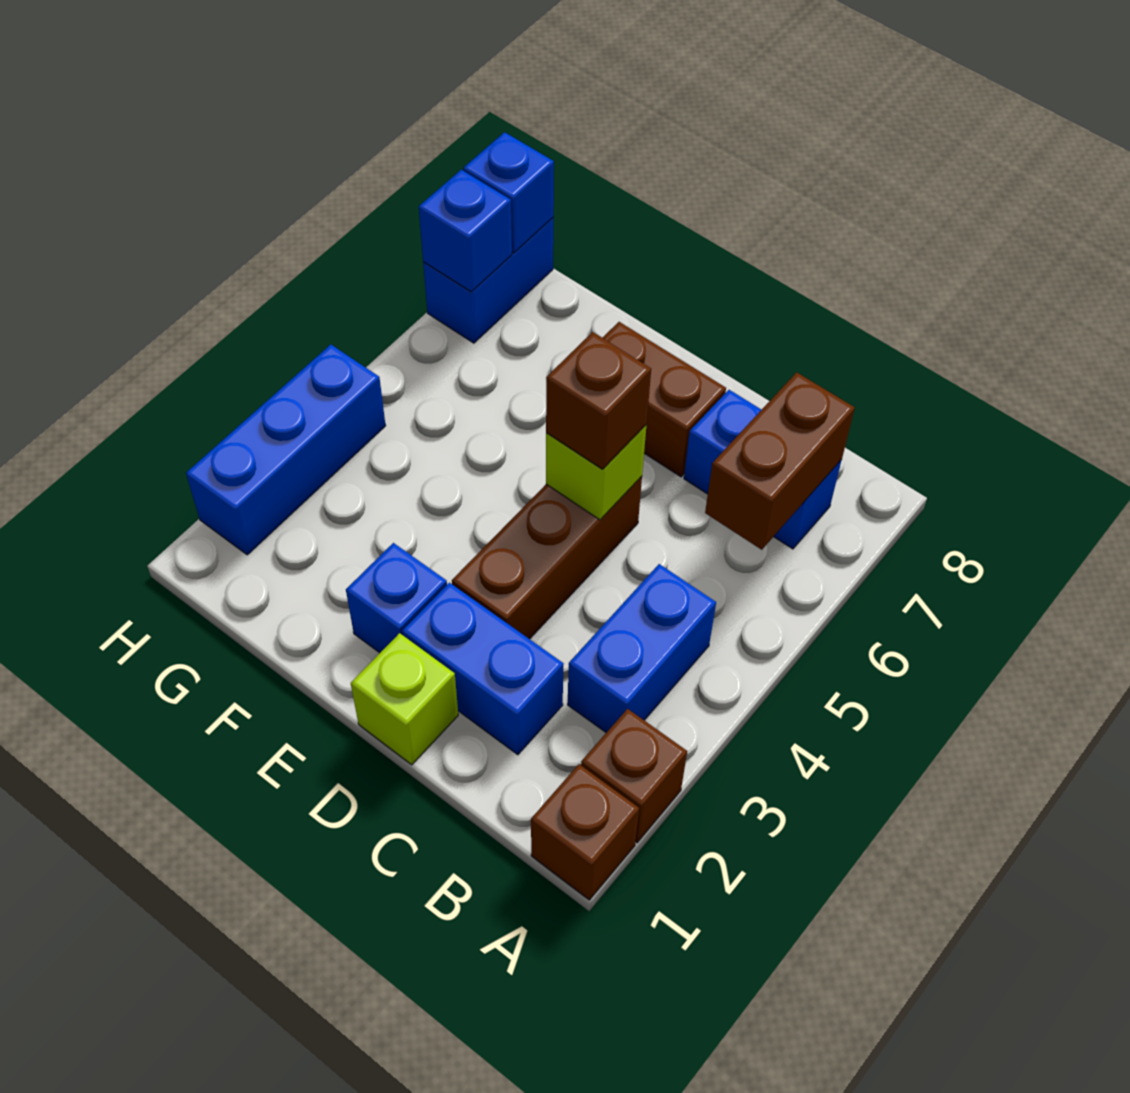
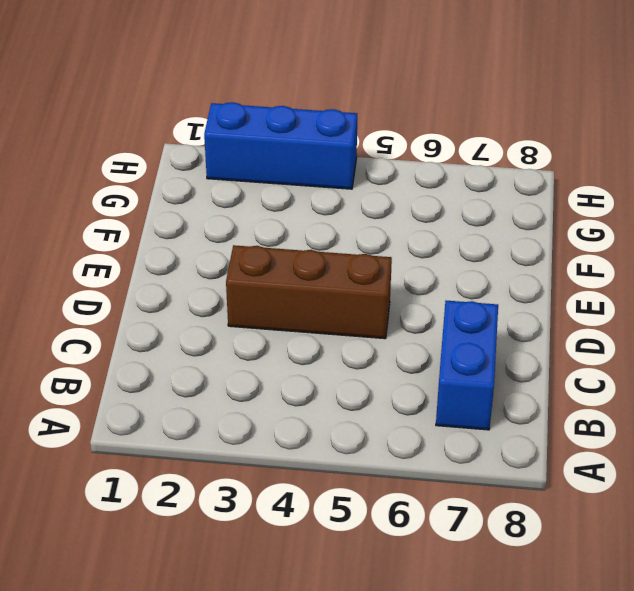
none -> brown 1x1 brick [531,764,639,900]
none -> brown 1x1 brick [581,709,687,843]
none -> blue 1x2 brick [568,564,716,733]

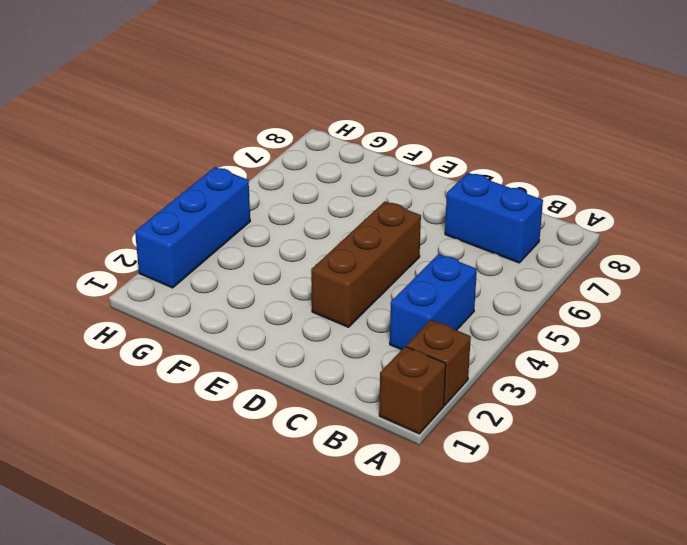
none -> blue 1x2 brick [402,583,563,755]
none -> lime 1x1 brick [351,633,458,765]
none -> brown 1x2 brick [603,322,726,477]

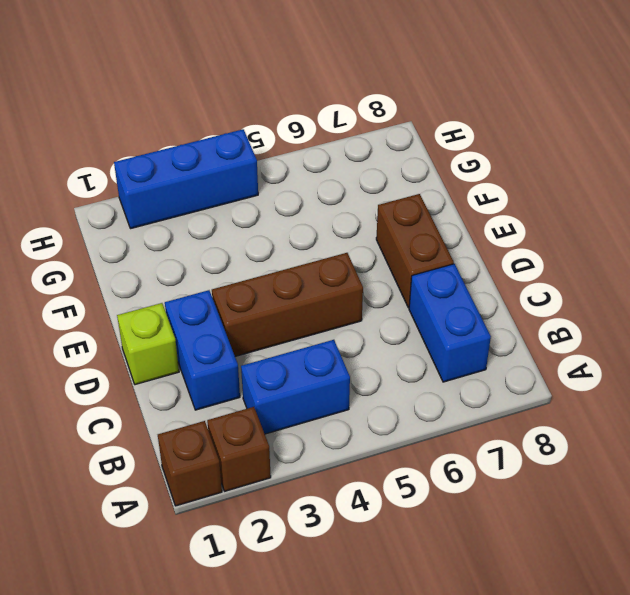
none -> blue 1x1 brick [346,543,447,653]
none -> blue 1x2 brick [423,218,553,343]
none -> brown 1x2 brick [705,372,855,550]

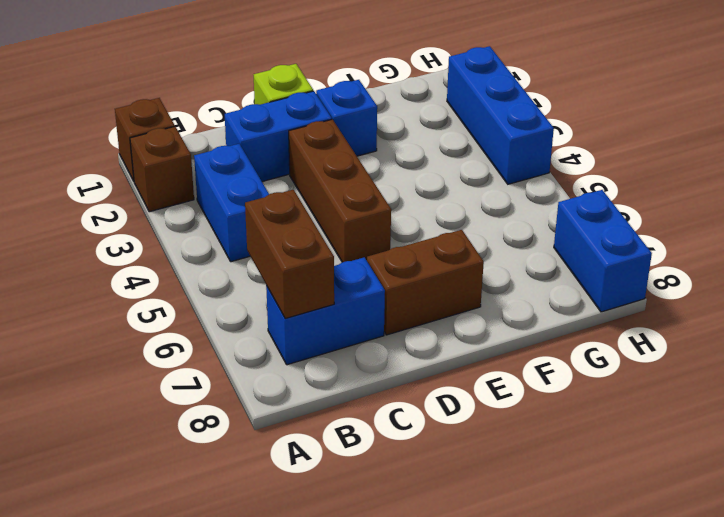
none -> lime 1x1 brick [546,425,646,520]
none -> blue 1x1 brick [419,170,512,292]
none -> blue 1x1 brick [463,132,554,253]

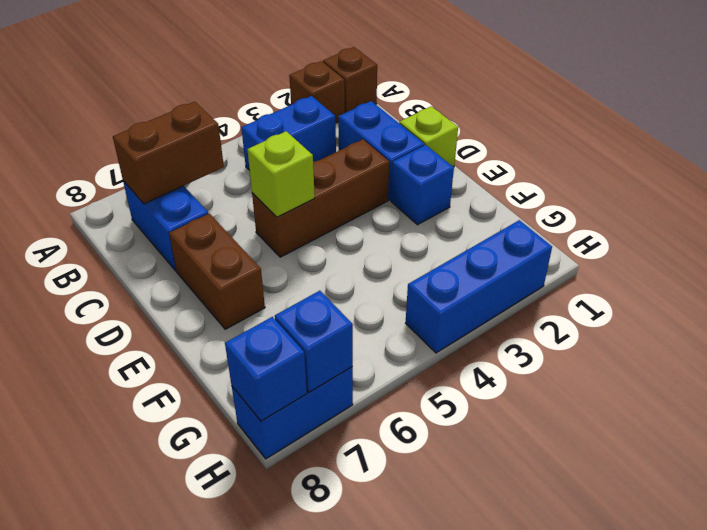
none -> brown 1x1 brick [546,332,651,469]

